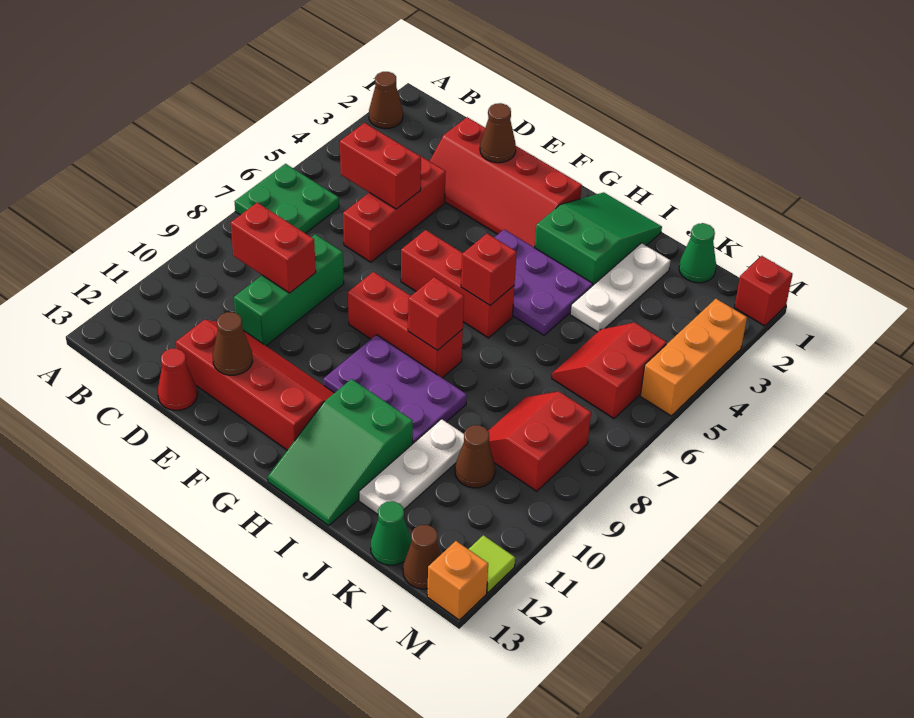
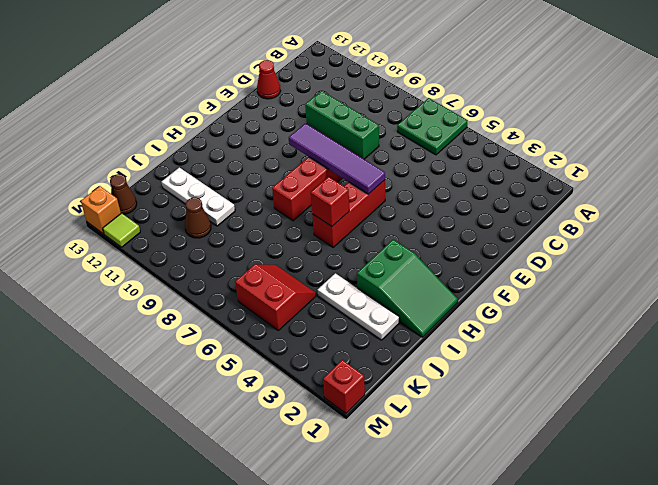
purple 1x4 tile [289,123,385,194] -> none
none -> brown 1x1 cone [369,72,403,129]
none -> red 2x4 slope [430,117,582,247]
none -> red 1x3 brick [343,155,446,262]
none -> red 2x4 slope [176,320,334,450]

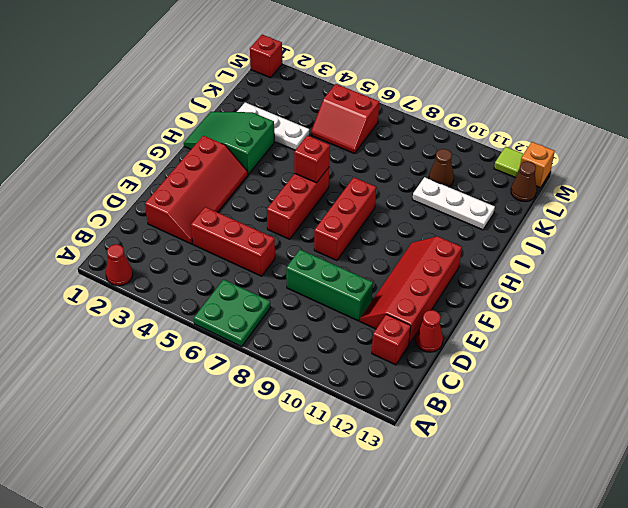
red 1x1 cone [106,244,133,286] -> brown 1x1 cone [369,72,403,129]
red 1x1 brick [372,314,411,365] -> red 1x1 brick moved to [408,277,464,351]
none -> purple 2x3 plate [494,229,593,335]
none -> purple 2x3 plate [323,335,467,444]
none -> green 2x3 slope [268,379,413,526]
none -> green 1x1 cone [679,223,716,283]

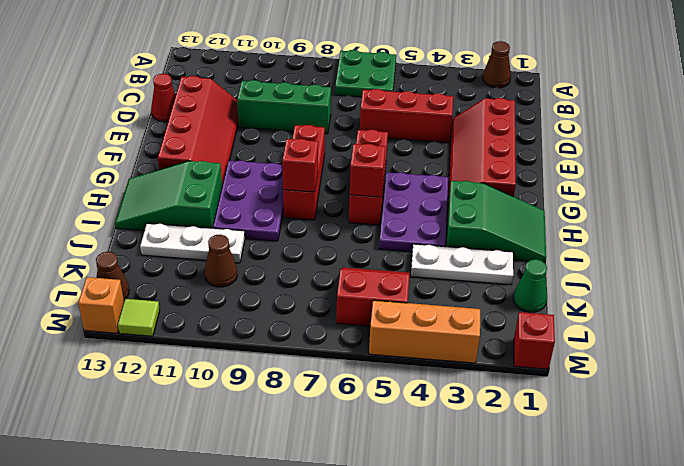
none -> red 2x2 slope [488,391,591,491]
none -> green 1x1 cone [371,501,411,565]
none -> red 1x2 brick [340,123,421,209]
none -> red 1x2 brick [231,203,316,293]

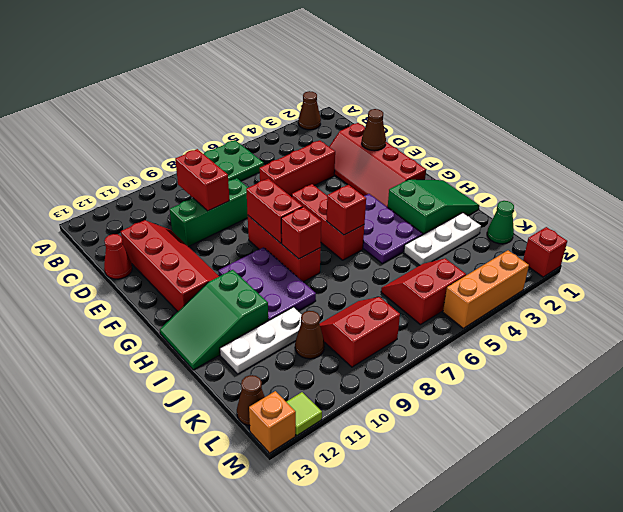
red 1x2 brick [246,178,303,243] -> red 1x2 brick moved to [340,123,421,209]
none -> green 1x1 cone [371,501,411,565]
none -> brown 1x1 cone [213,312,253,375]

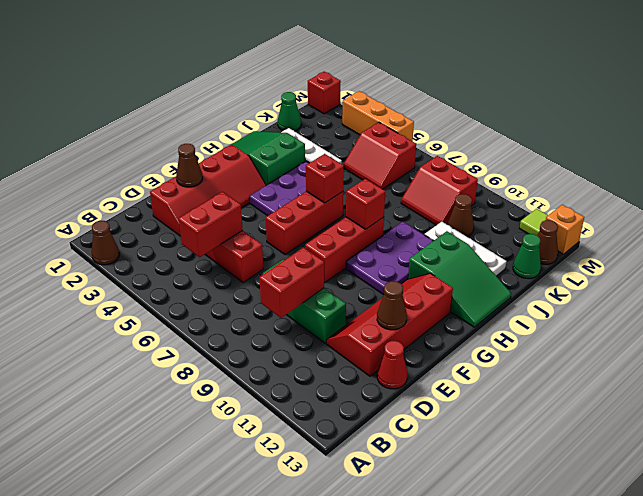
none -> green 2x2 plate [235,164,339,233]

